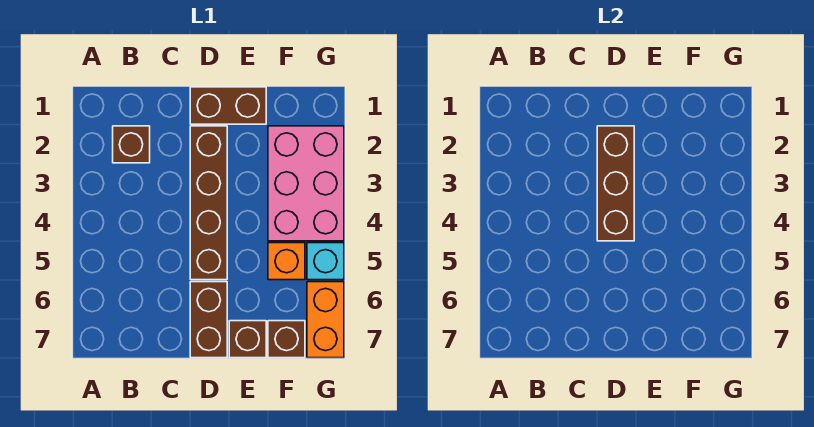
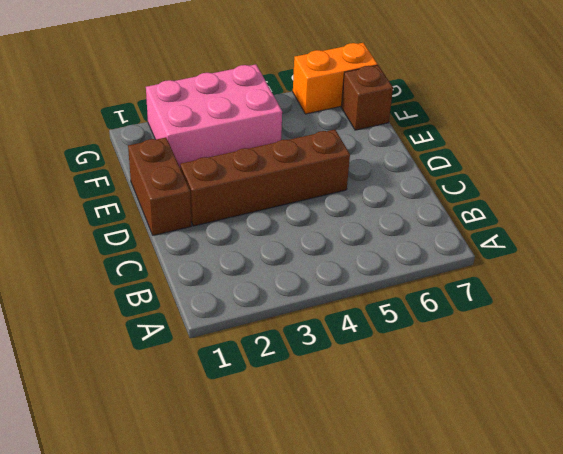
none -> brown 1x1 brick [113,126,150,163]
none -> brown 1x2 brick [190,282,227,358]

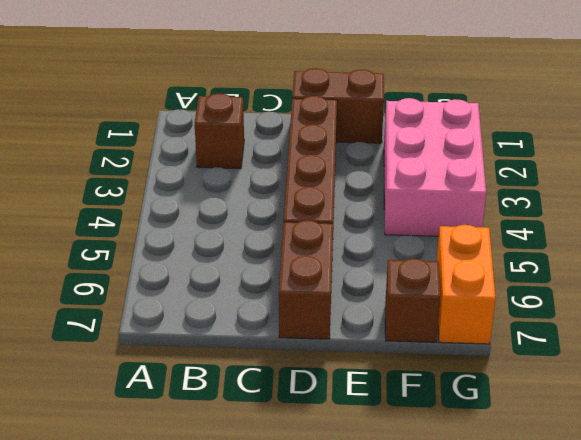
none -> brown 1x1 brick [229,321,266,358]
none -> orange 1x1 brick [268,243,305,280]

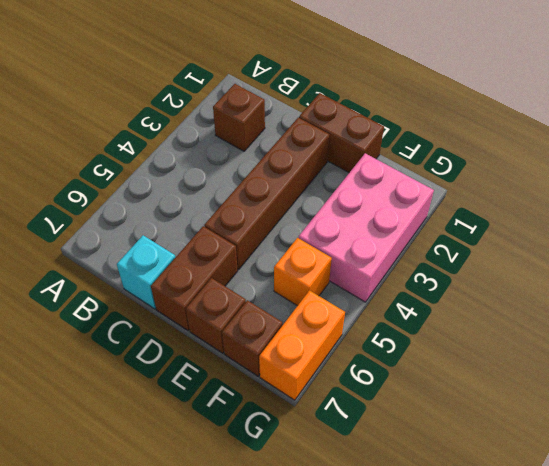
cyan 1x1 brick [117,235,176,309] -> cyan 1x1 brick moved to [307,243,344,280]
none -> brown 1x3 brick [597,126,634,241]

